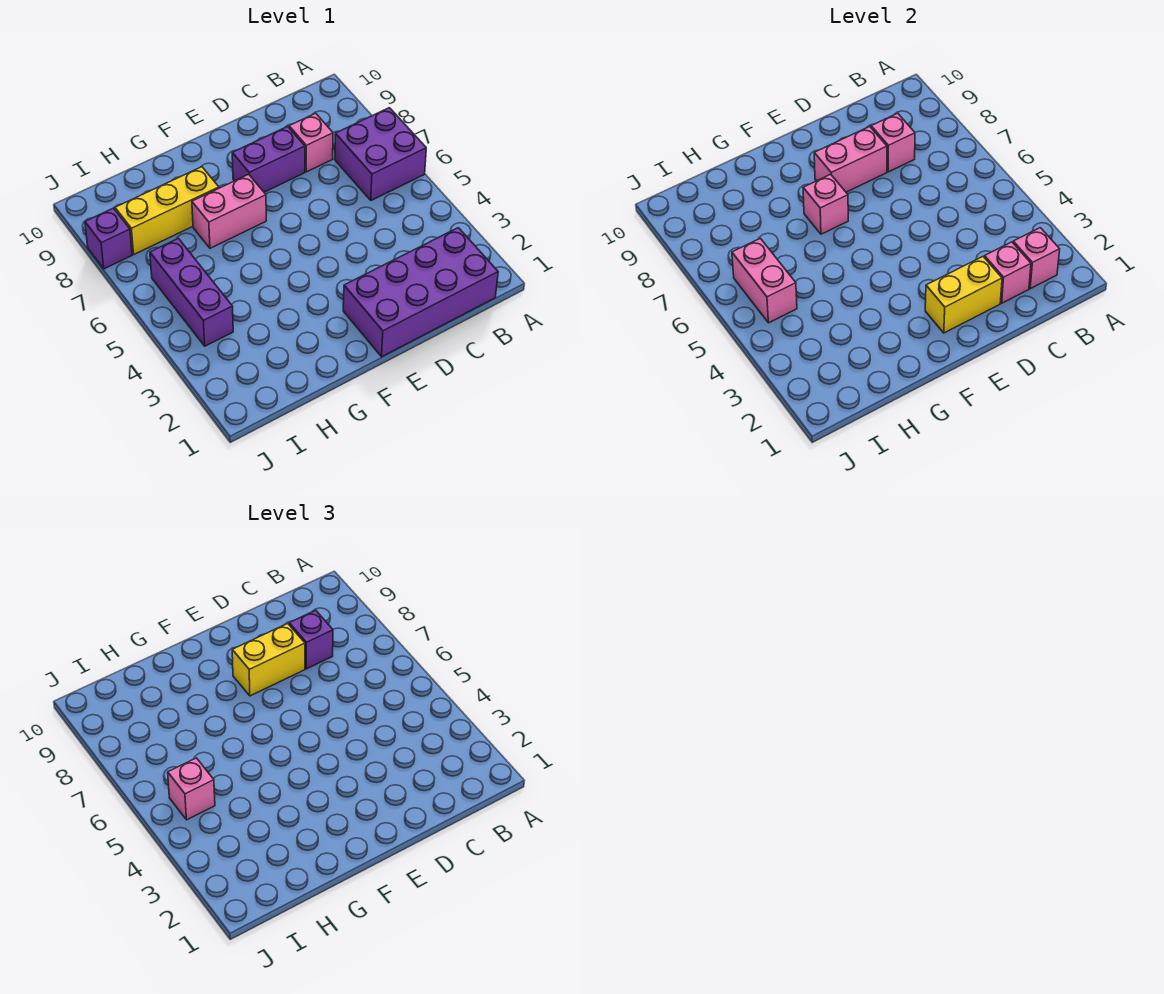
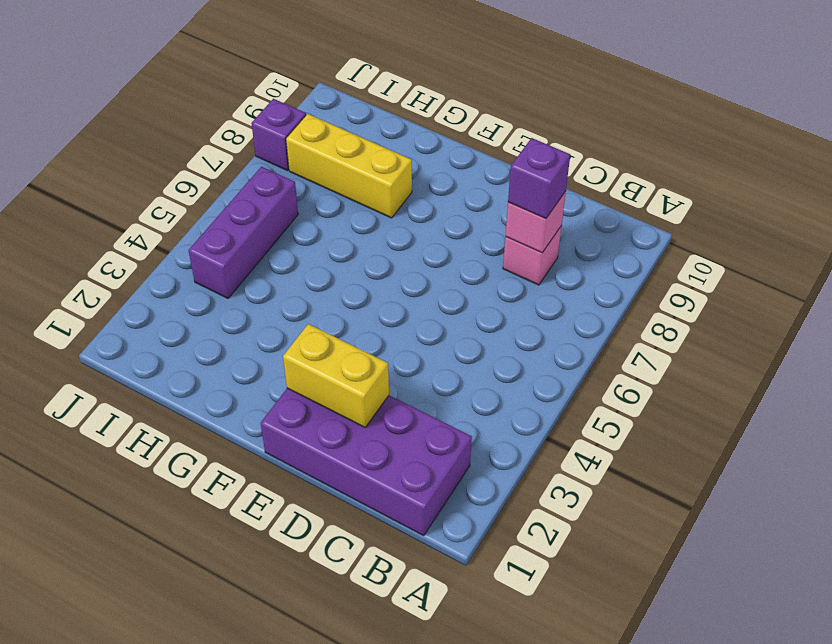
none -> purple 2x2 brick [335,108,426,200]
none -> purple 1x2 brick [232,126,305,192]
none -> pink 1x2 brick [192,174,266,248]

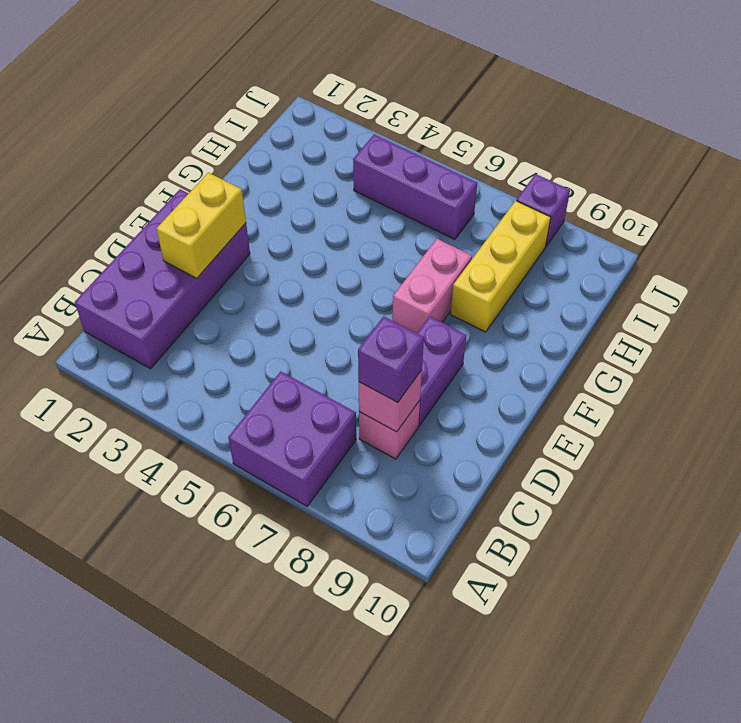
none -> pink 1x1 brick [1013,228,1060,289]
none -> pink 1x1 brick [984,242,1031,303]
none -> pink 1x2 brick [814,126,887,192]

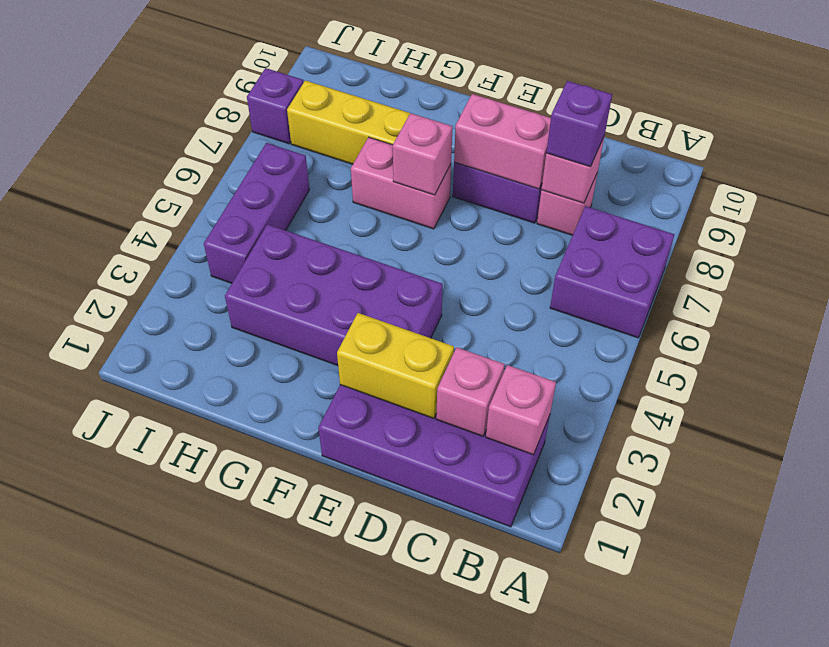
purple 2x4 brick [225,224,443,366] -> none
none -> pink 1x2 brick [732,238,797,323]
none -> yellow 1x2 brick [232,623,305,696]
none -> pink 1x1 brick [168,758,215,820]

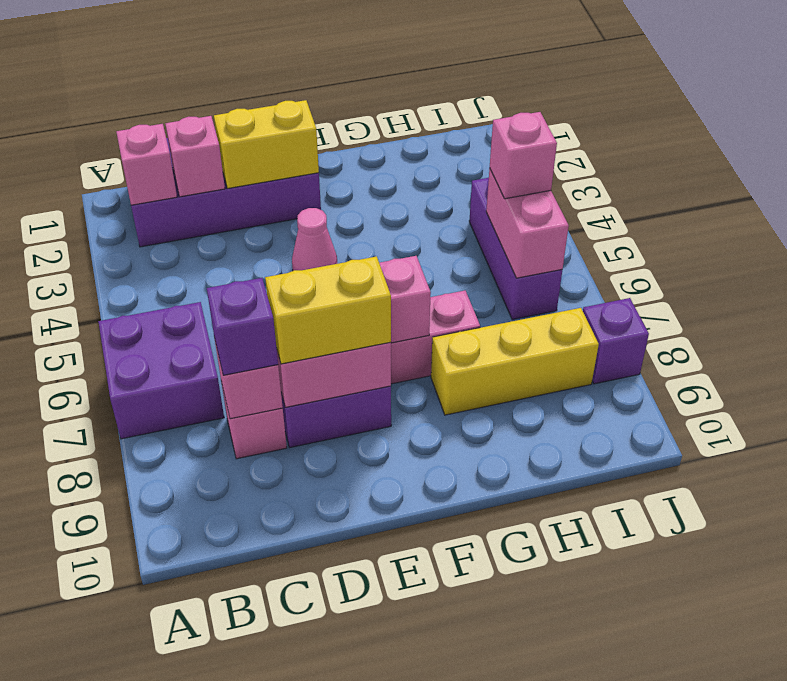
pink 1x1 cone [292,208,337,271] -> none

